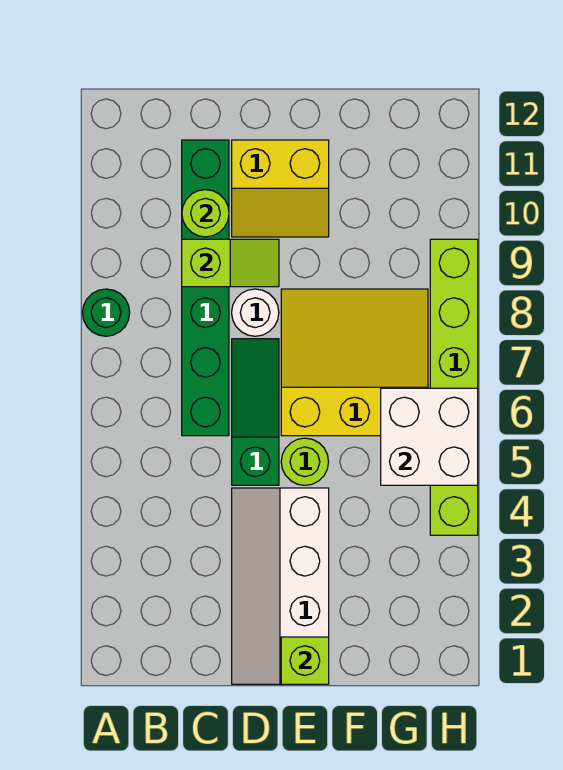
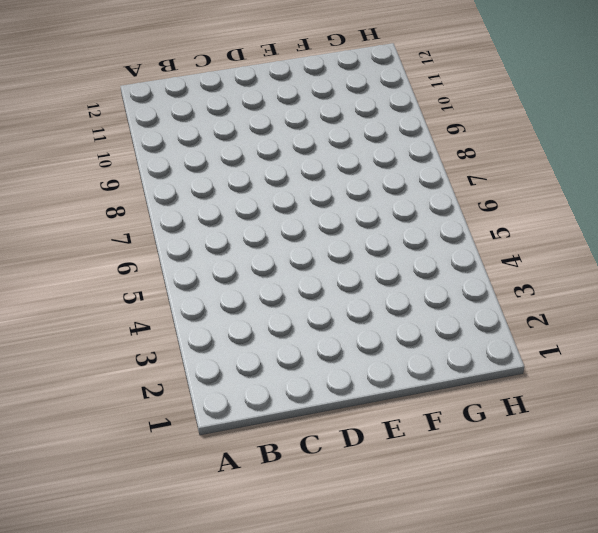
none -> green 1x1 round brick [82,289,130,336]
none -> green 1x6 brick [182,140,229,436]
none -> white 2x4 slope [232,488,329,684]

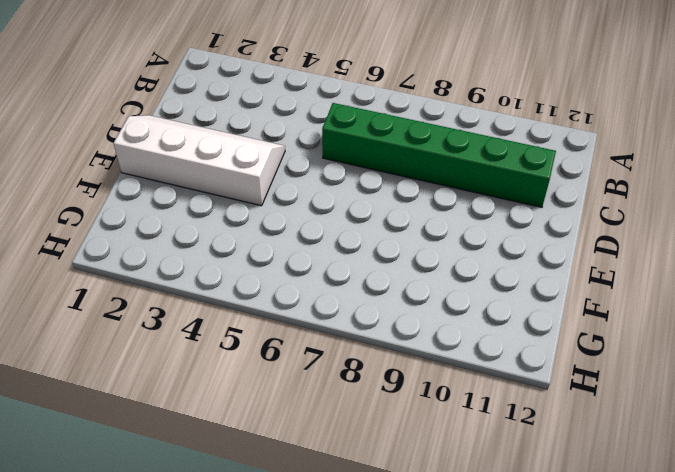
none -> green 1x1 round brick [82,289,130,336]
none -> green 1x3 slope [232,339,279,485]
none -> white 1x1 round brick [232,289,279,336]

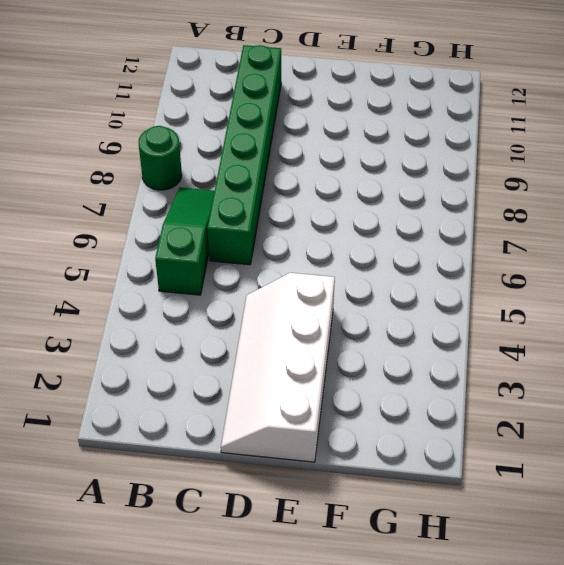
green 1x3 slope [155,187,214,295] -> green 1x3 slope moved to [232,339,279,485]
none -> white 1x1 round brick [232,289,279,336]
none -> yellow 2x2 slope [232,140,329,237]
none -> lime 1x1 round brick [281,438,329,485]

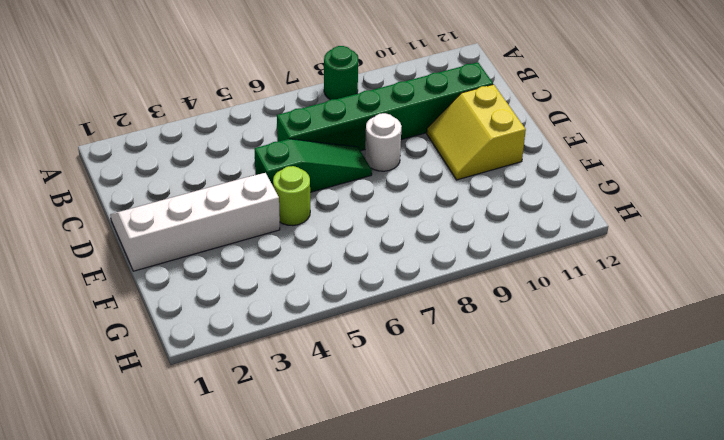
none -> yellow 3x3 slope [281,289,428,436]
none -> lime 1x6 brick [430,239,478,535]
none -> lime 1x2 slope [182,239,279,287]

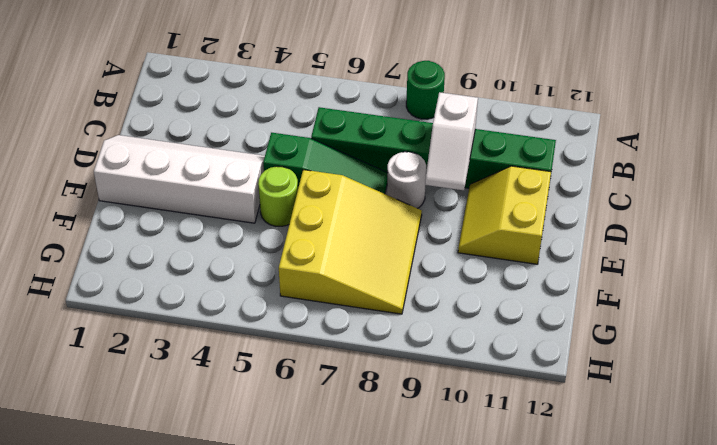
white 1x2 slope [425,92,478,190] -> lime 1x2 slope [182,239,279,287]
none -> lime 1x6 brick [430,239,478,535]
none -> lime 1x1 round brick [182,190,229,237]
none -> lime 1x1 brick [281,637,329,684]

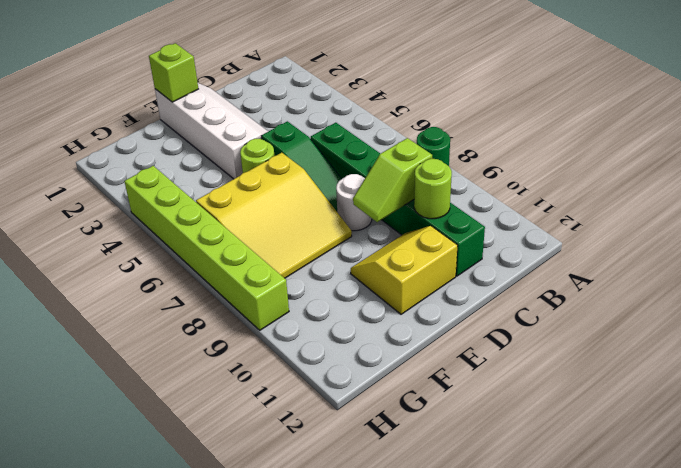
none -> white 2x2 brick [381,388,478,485]

